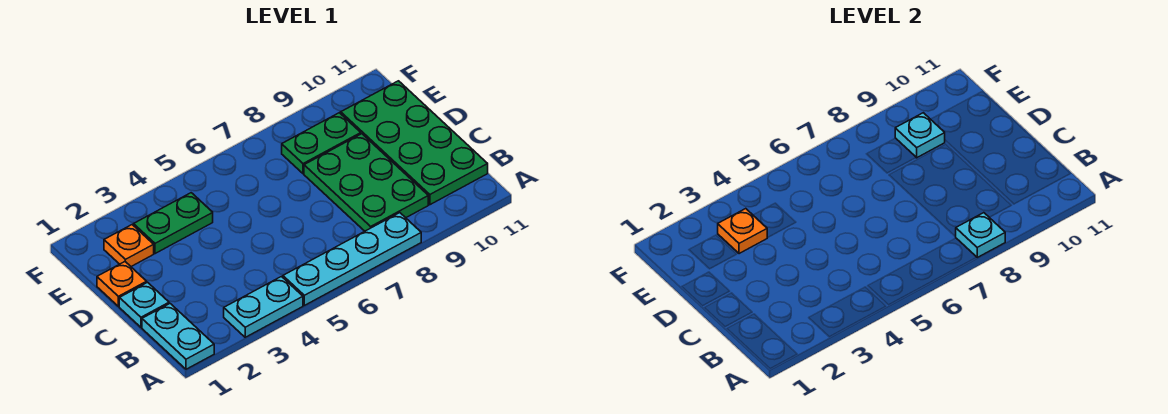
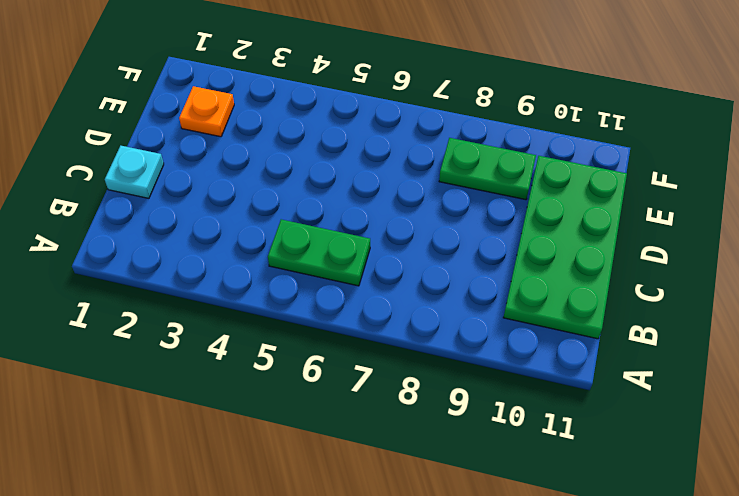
green 1x2 plate [268,219,370,286] -> green 1x2 plate moved to [134,193,213,254]
none -> cyan 1x2 plate [142,304,214,369]
none -> cyan 1x2 plate [224,277,303,337]
none -> cyan 1x4 plate [283,213,421,305]

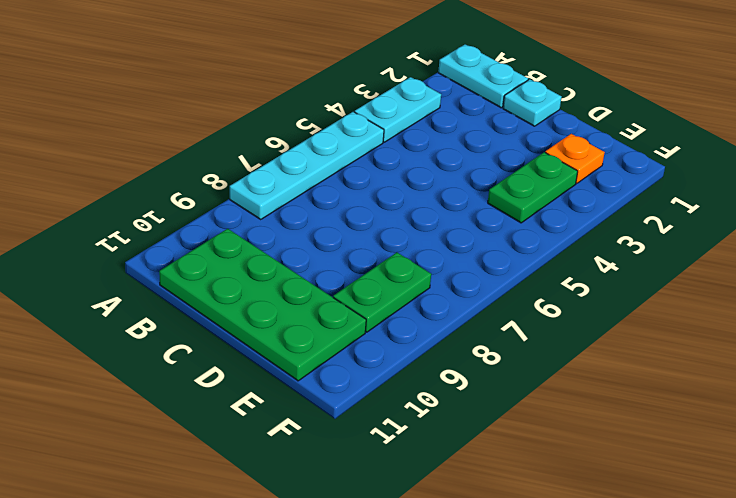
none -> green 2x3 plate [304,134,428,231]
none -> orange 1x1 plate [97,262,147,306]
none -> cyan 1x1 plate [956,213,1005,257]

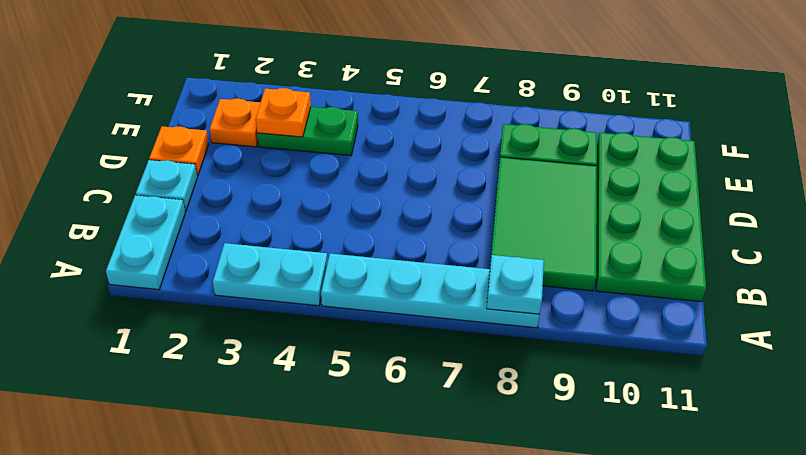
green 2x3 tile [490,157,597,291] -> green 2x3 plate [304,134,428,231]
none -> cyan 1x1 plate [895,113,945,158]

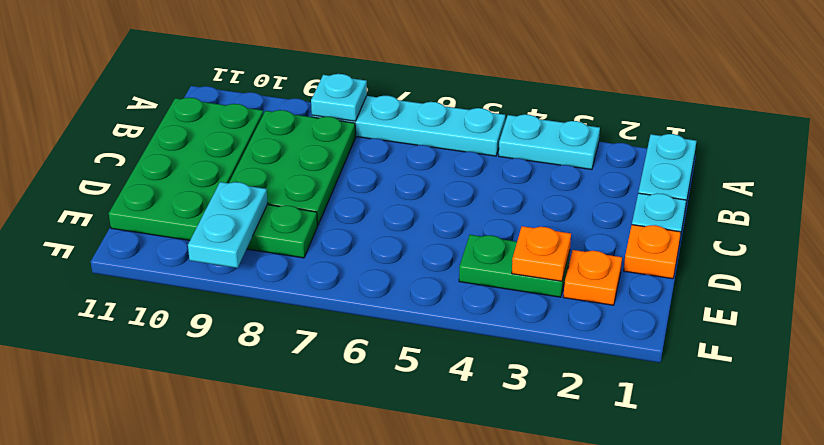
cyan 1x2 plate [188,182,268,268] -> cyan 1x1 plate [895,113,945,158]

